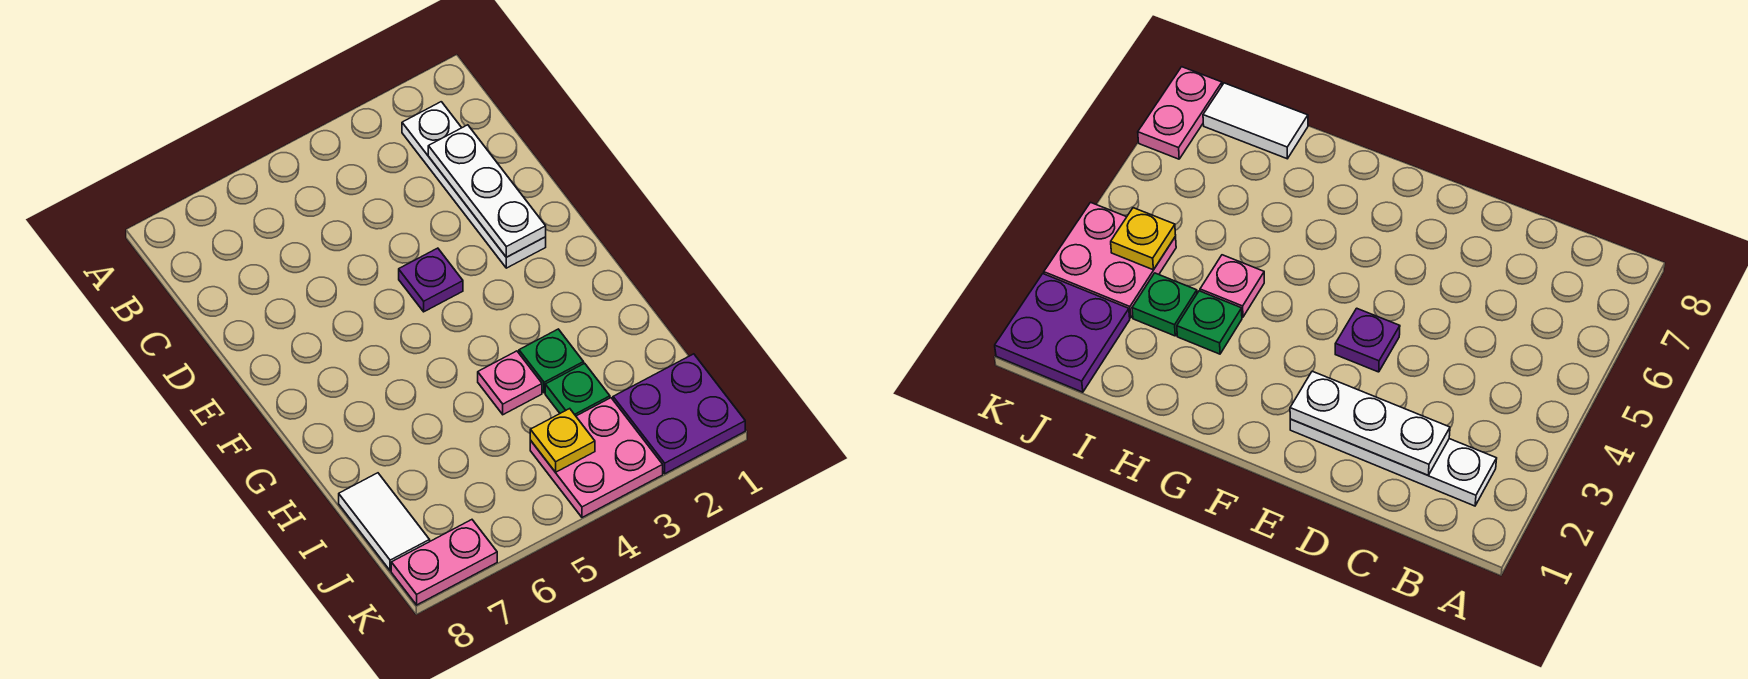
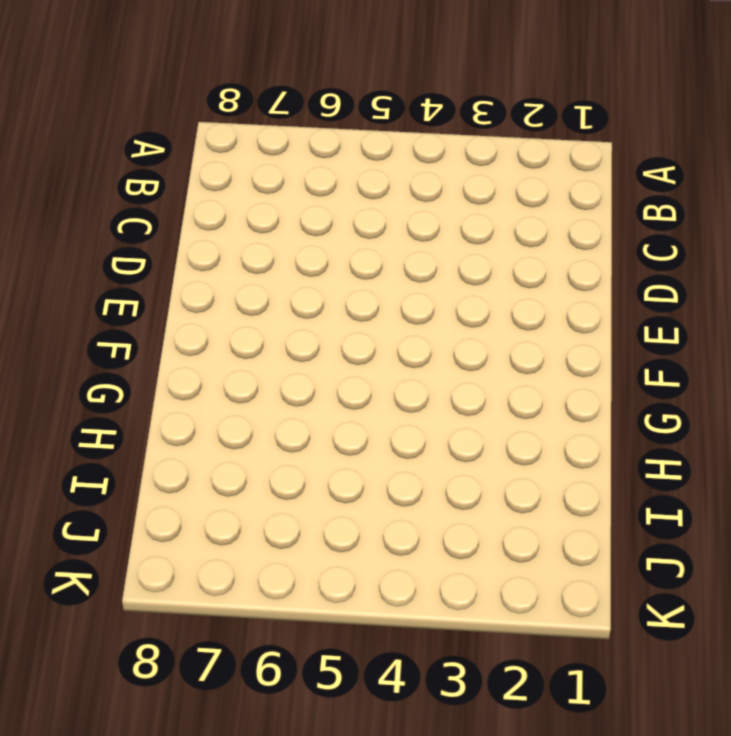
none -> white 1x4 plate [402,102,546,268]
none -> purple 1x1 plate [399,248,463,312]

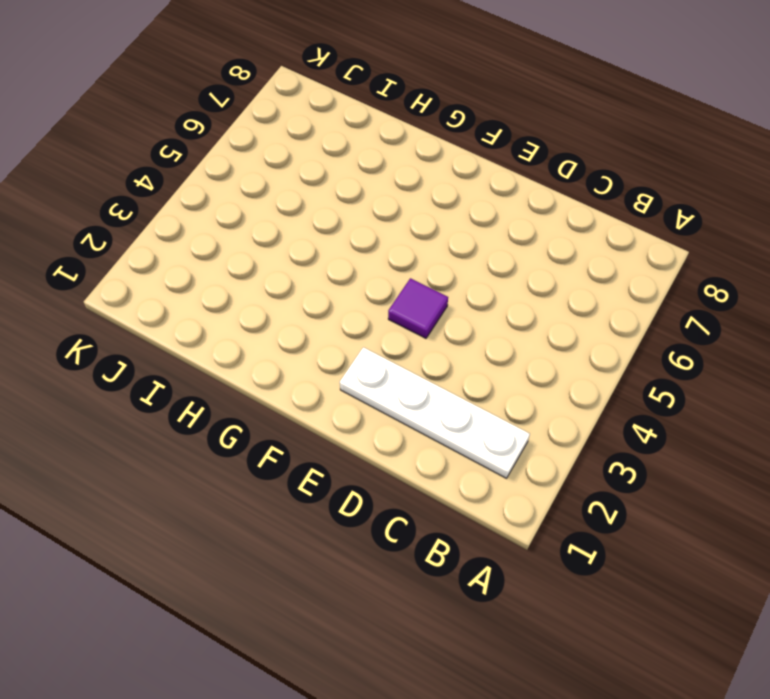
purple 1x1 tile [388,278,448,338] -> purple 1x1 plate [399,248,463,312]
none -> green 1x1 plate [519,329,584,393]
none -> pink 1x1 plate [478,351,542,415]

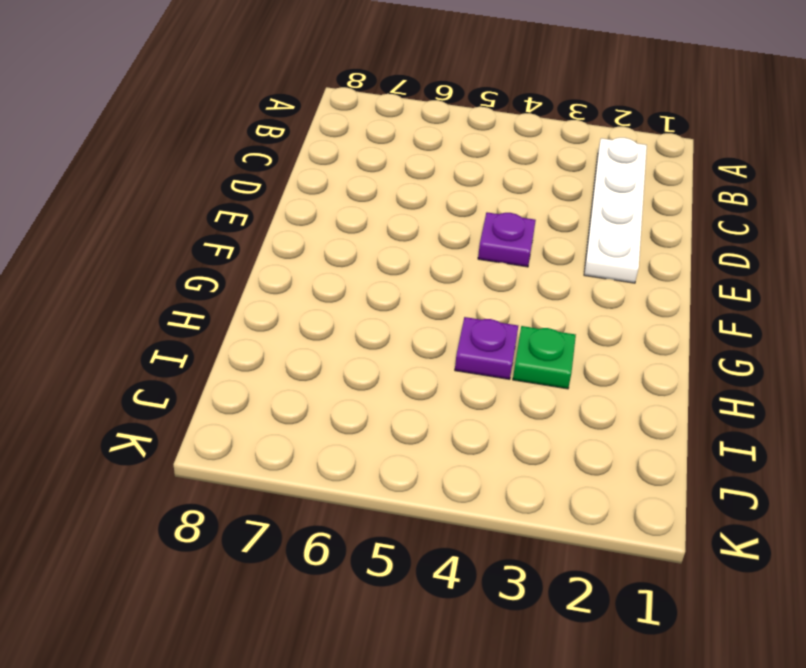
purple 1x1 plate [455,317,518,379] -> pink 1x1 plate [478,351,542,415]
none -> green 1x1 plate [545,363,610,416]
none -> white 1x2 tile [339,473,430,571]

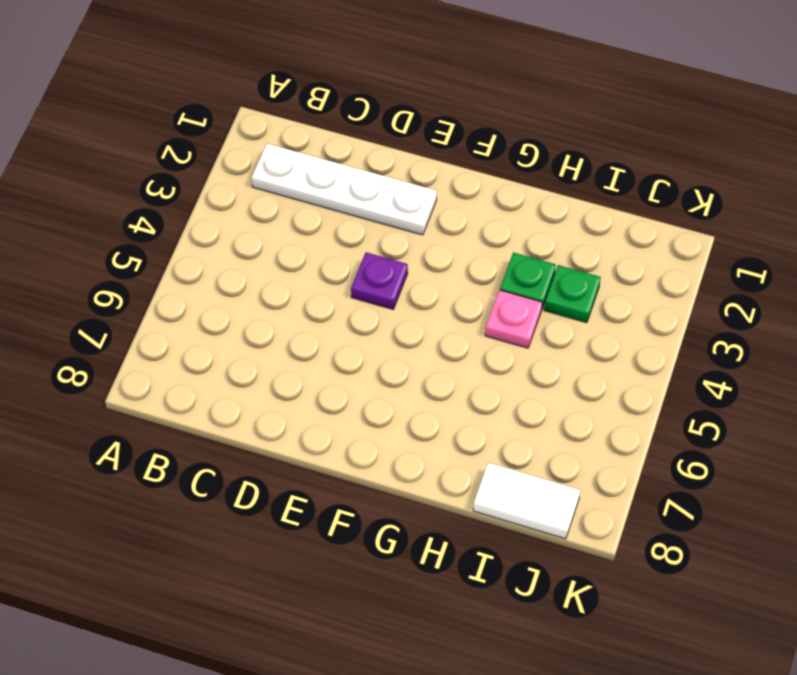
none -> purple 2x2 plate [613,354,745,474]
none -> pink 2x2 plate [530,398,663,517]

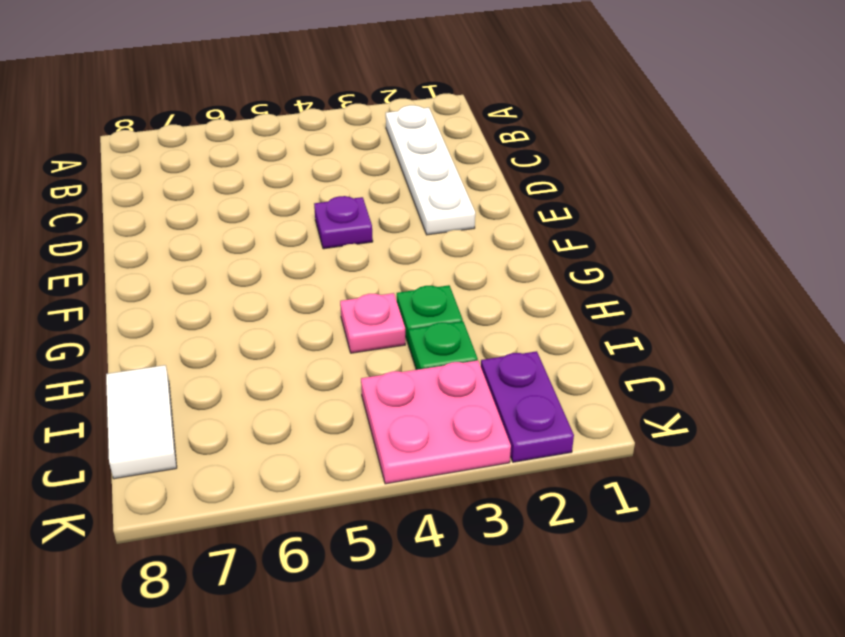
purple 1x2 plate [481,351,574,462] -> purple 2x2 plate [613,354,745,474]
none -> pink 1x2 plate [391,520,497,605]
none -> white 1x3 plate [428,125,546,257]

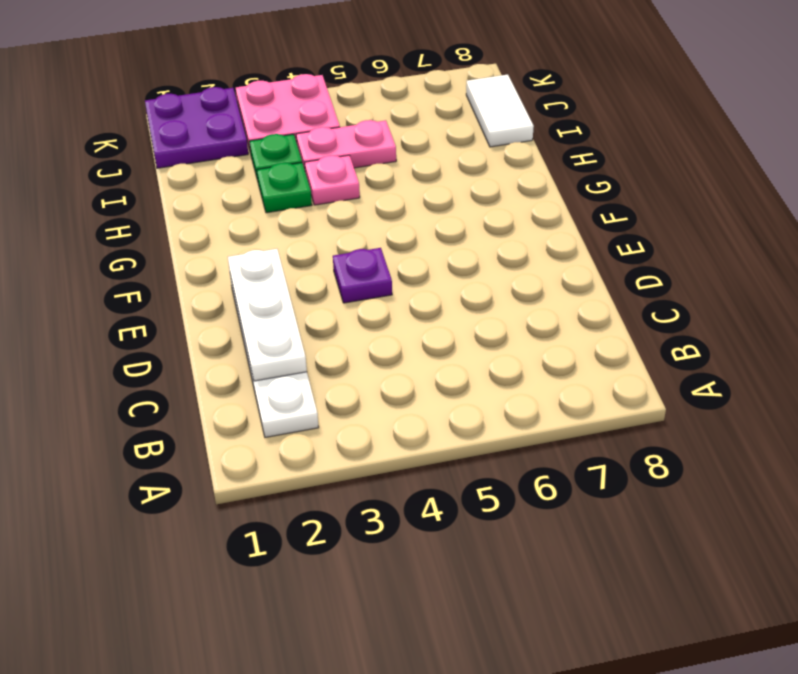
pink 1x2 plate [296,120,396,170] -> pink 1x2 plate moved to [391,520,497,605]
none -> yellow 1x1 plate [530,409,595,472]

